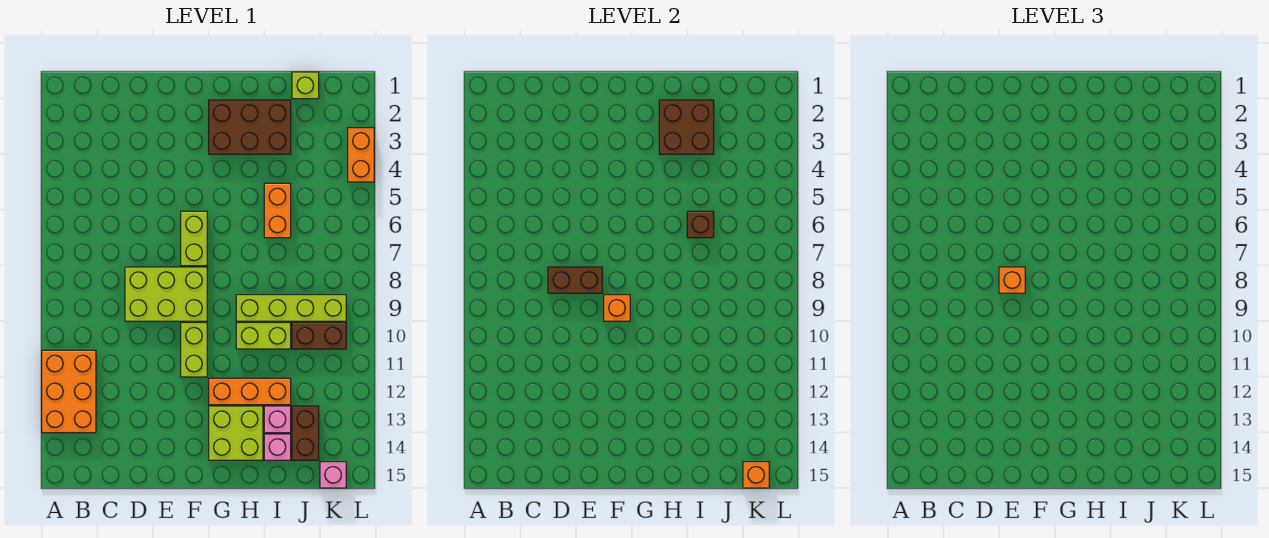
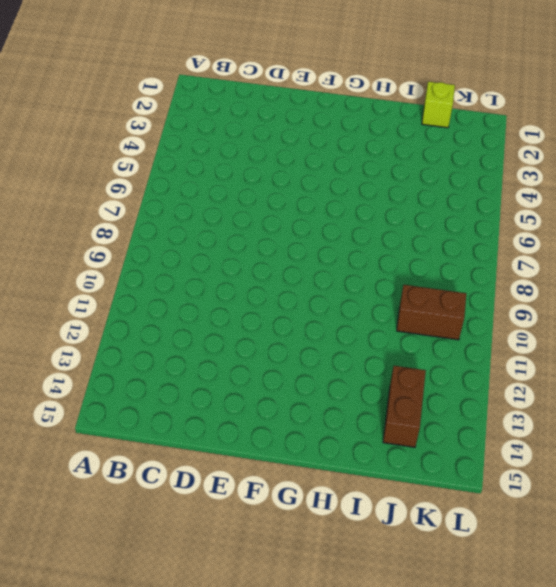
none -> orange 2x3 brick [42,350,96,433]
none -> lime 2x3 brick [125,267,207,321]
none -> lime 1x2 brick [181,211,207,266]

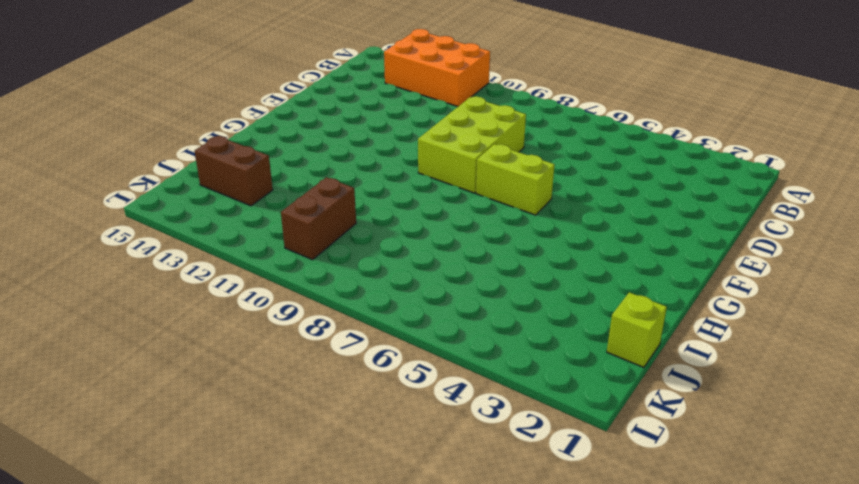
none -> lime 1x2 brick [181,323,207,377]
none -> brown 2x3 brick [209,100,291,154]
none -> orange 1x3 brick [209,378,291,405]

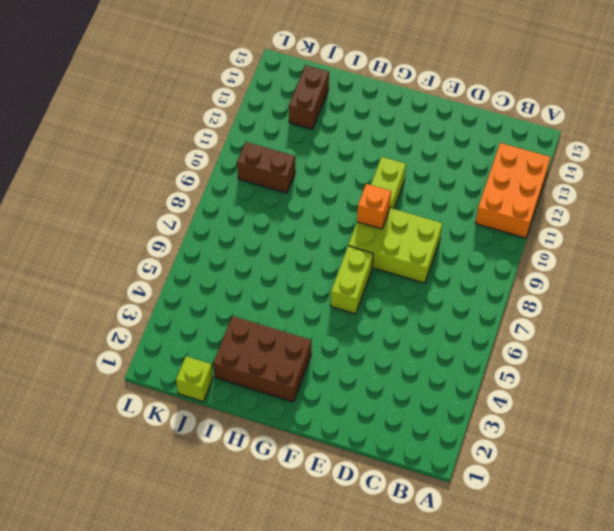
none -> orange 1x3 brick [209,378,291,405]
none -> lime 2x2 brick [209,406,263,460]
none -> lime 1x4 brick [236,295,346,321]

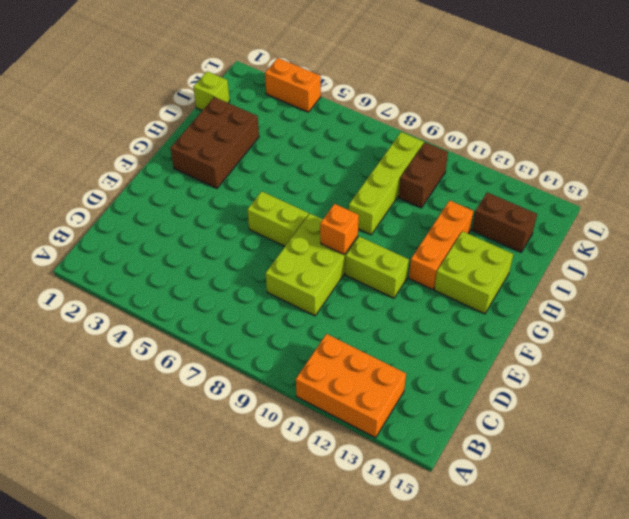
none -> lime 1x2 brick [236,323,291,349]
none -> orange 1x2 brick [264,183,291,238]
none -> pink 1x1 brick [264,406,291,433]

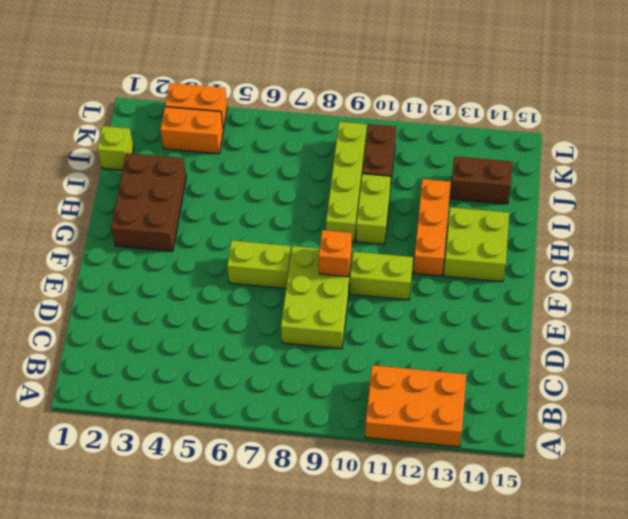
orange 1x2 brick [160,107,223,154] -> orange 1x2 brick moved to [264,183,291,238]
none -> pink 1x1 brick [264,406,291,433]
none -> pink 1x1 brick [264,434,291,460]
none -> pink 1x1 brick [320,462,346,488]

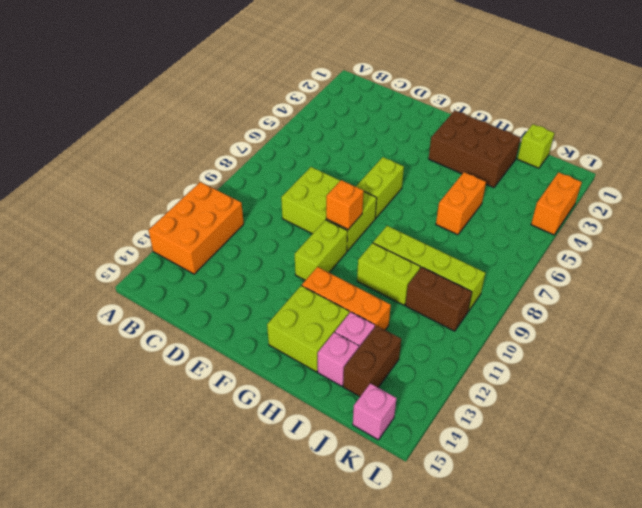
none -> brown 1x2 brick [548,267,602,293]
none -> brown 2x2 brick [659,100,714,154]
none -> brown 1x1 brick [687,211,714,238]

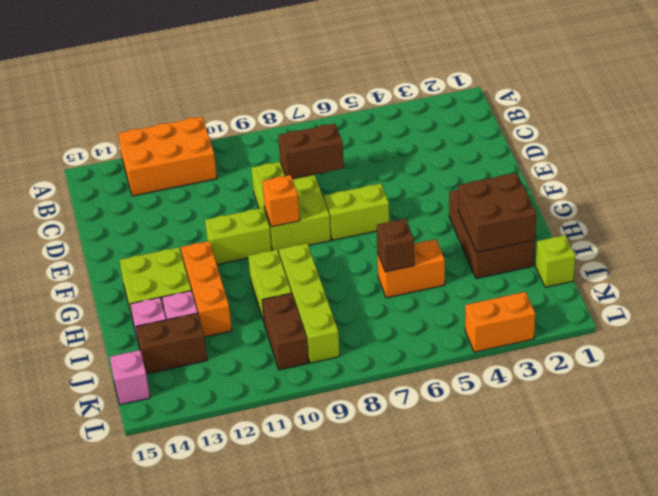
brown 1x2 brick [278,124,344,179] -> brown 1x2 brick turned to [548,267,602,293]
none -> orange 1x1 brick [743,462,769,488]
none -> orange 1x1 brick [999,267,1025,293]

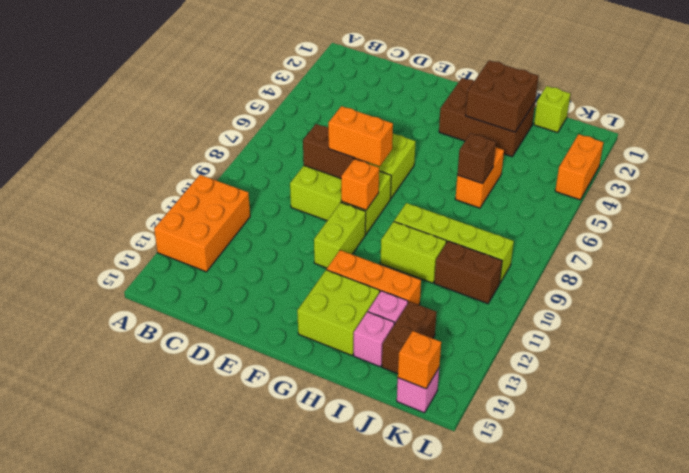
orange 1x2 brick [328,106,393,166] -> orange 1x1 brick [999,267,1025,293]

